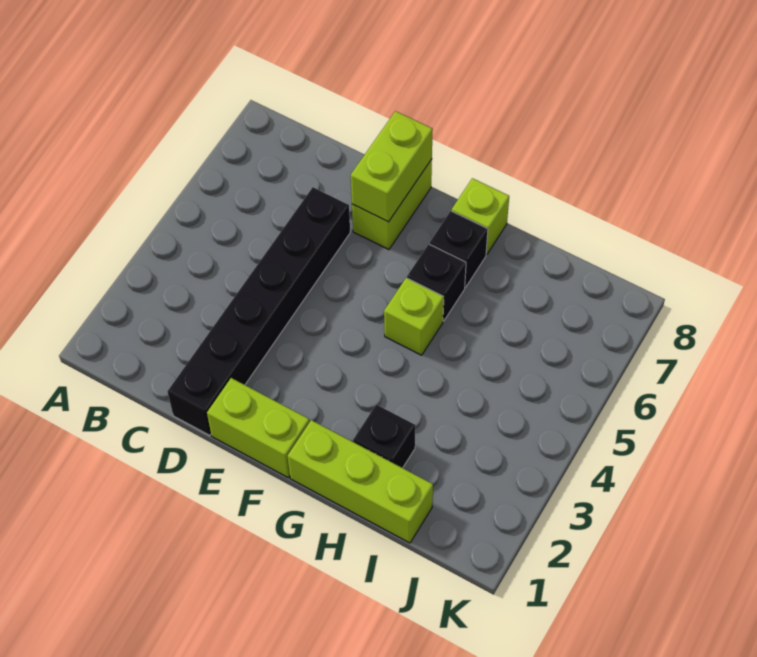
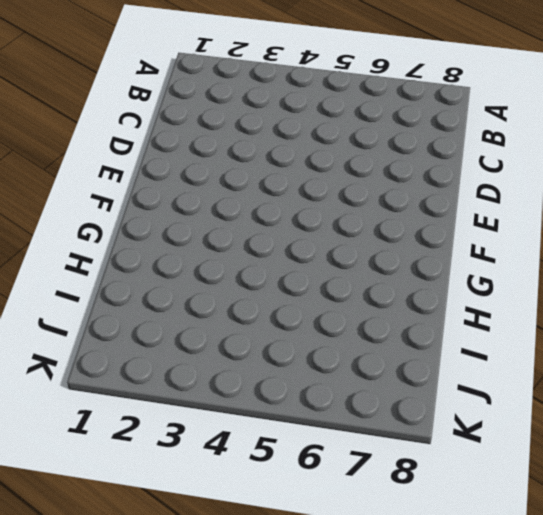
none -> black 1x6 brick [167,187,350,435]
none -> lime 1x2 brick [207,378,309,478]

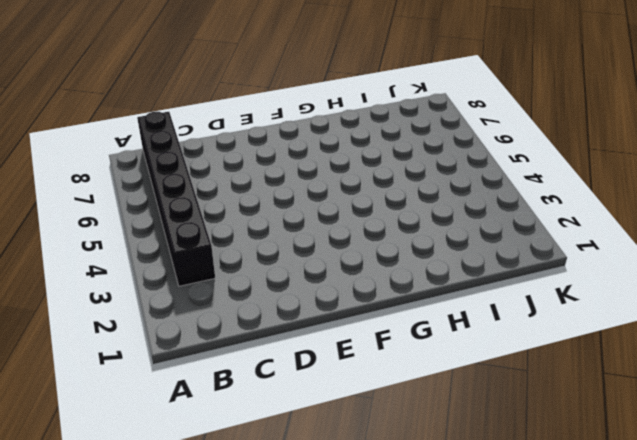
black 1x6 brick [137,112,215,286] -> black 1x6 brick moved to [167,187,350,435]
none -> lime 1x2 brick [207,378,309,478]
none -> lime 1x2 brick [352,159,432,250]

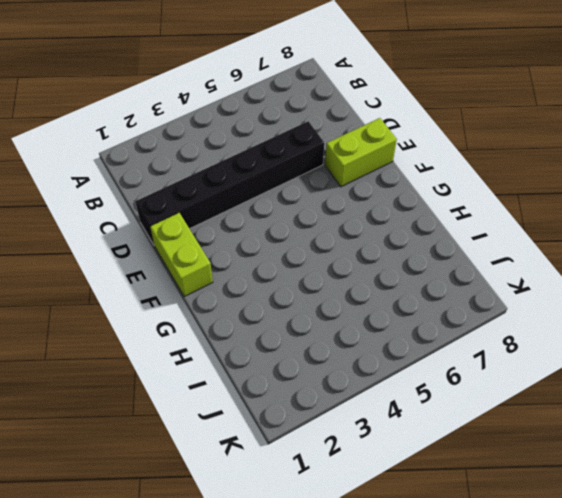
none -> lime 1x3 brick [288,420,433,543]
none -> lime 1x1 brick [384,278,444,355]

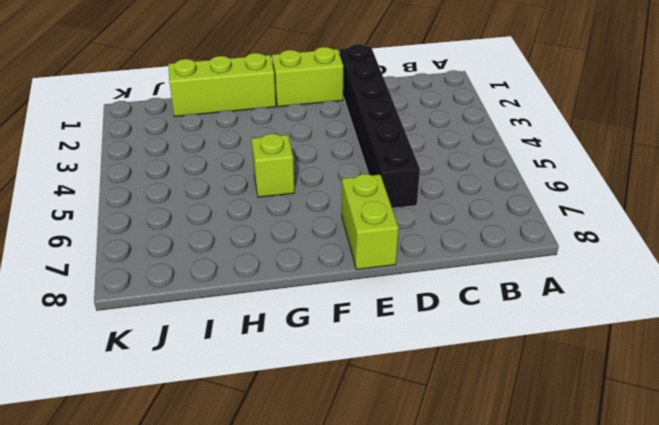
none -> black 1x1 brick [407,244,466,321]
none -> black 1x1 brick [430,211,488,287]

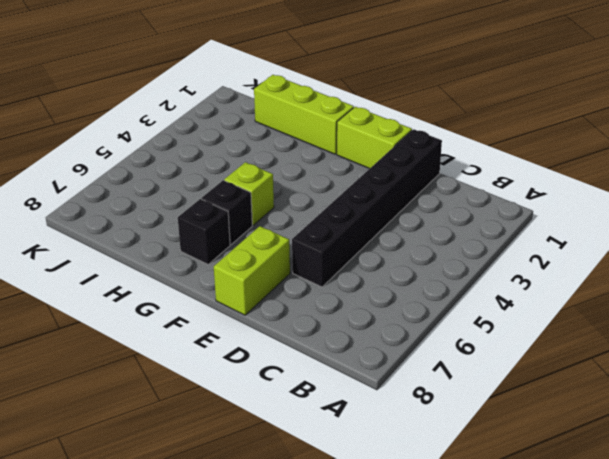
none -> lime 1x1 brick [452,178,509,254]
none -> black 1x1 brick [353,404,415,468]

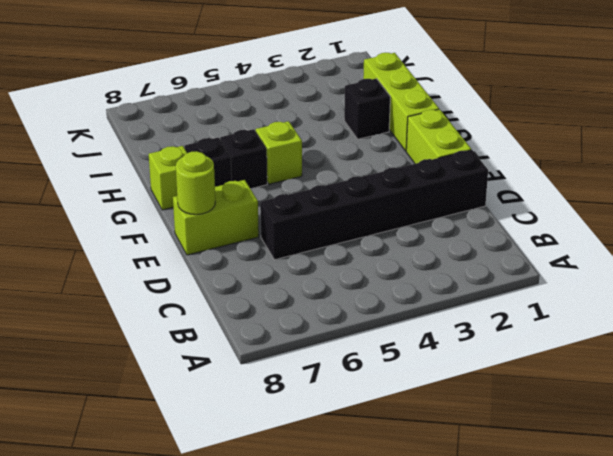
lime 1x1 round brick [176,151,215,215] -> lime 1x2 brick [351,111,433,222]

